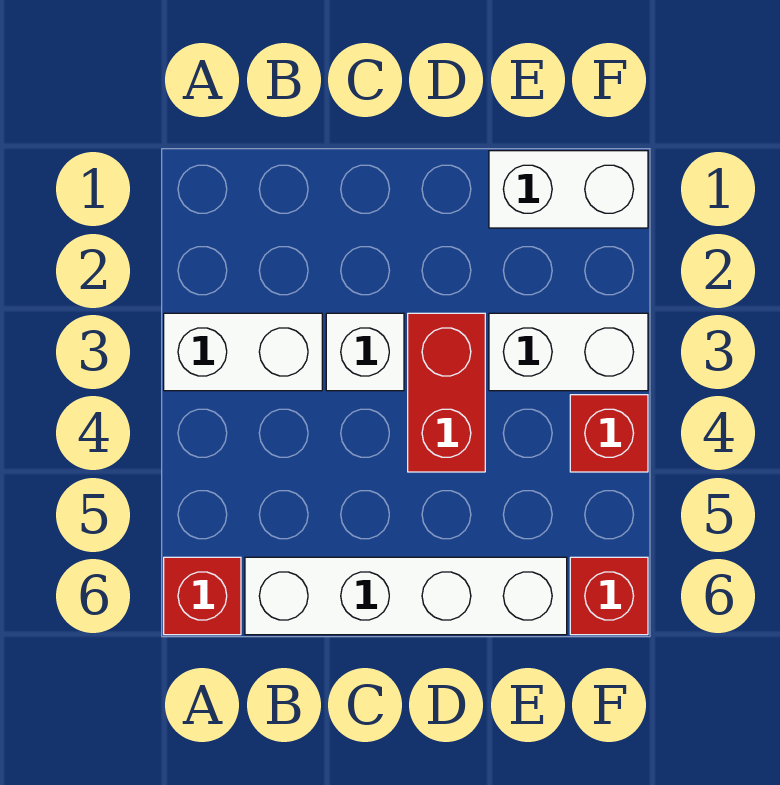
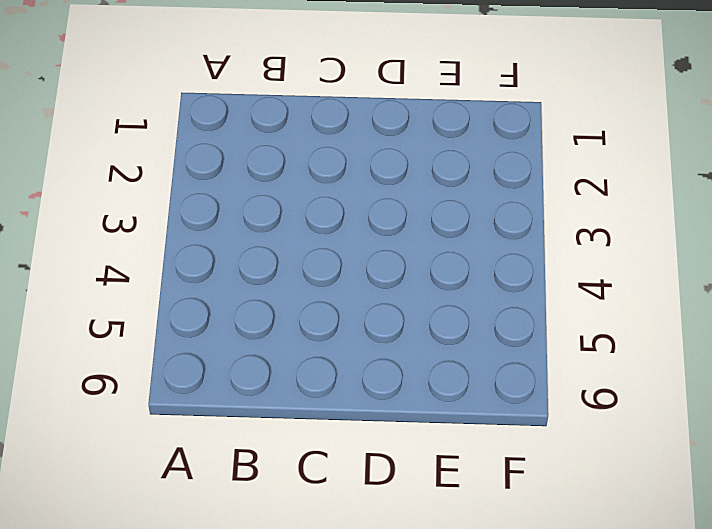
none -> white 1x2 brick [164,313,322,391]
none -> red 1x1 brick [164,557,241,635]

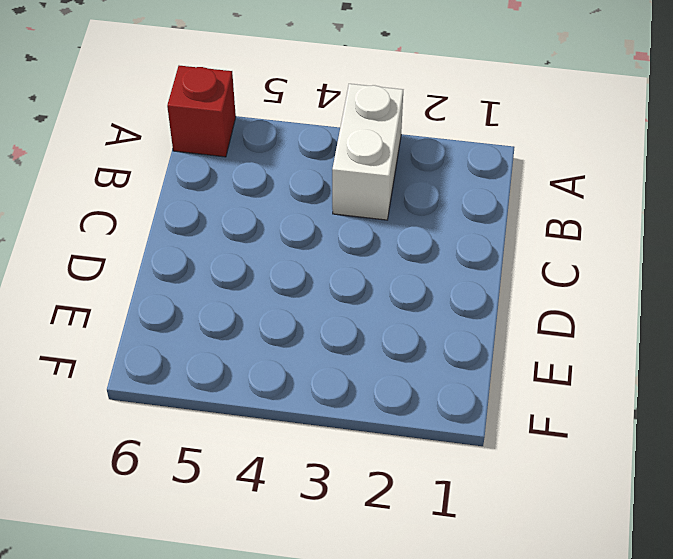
none -> white 1x4 brick [245,557,567,635]
none -> white 1x1 brick [326,313,404,391]

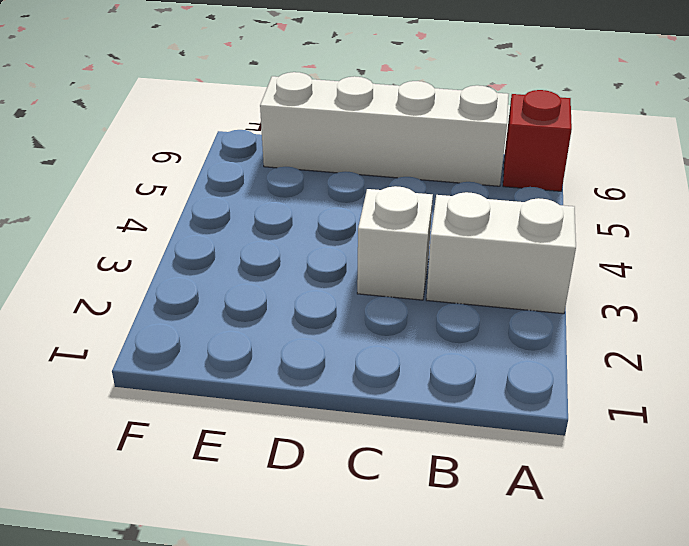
none -> red 1x2 brick [408,313,485,472]
none -> white 1x2 brick [489,151,648,228]

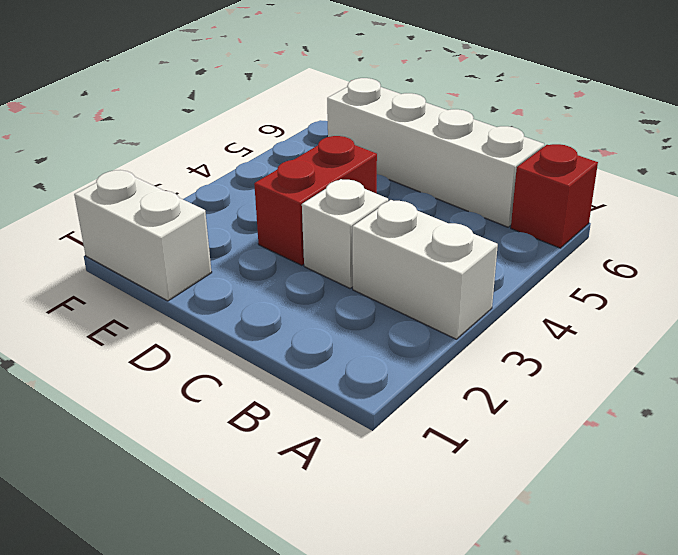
none -> white 1x2 brick [489,313,648,391]
none -> red 1x1 brick [570,395,648,472]

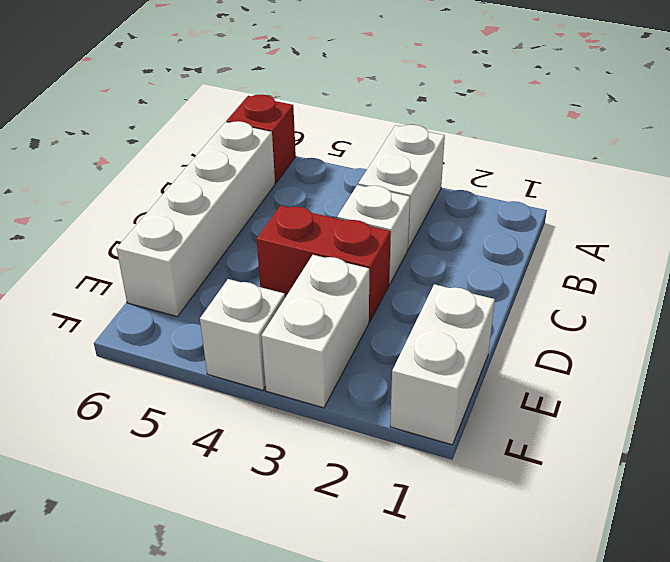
white 1x1 brick [200,279,285,390] -> red 1x1 brick [570,395,648,472]
none -> red 1x1 brick [570,557,648,635]

